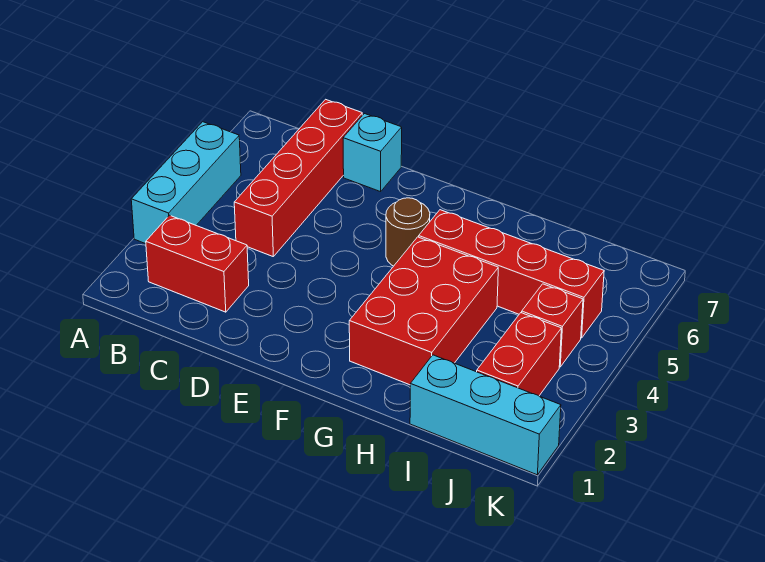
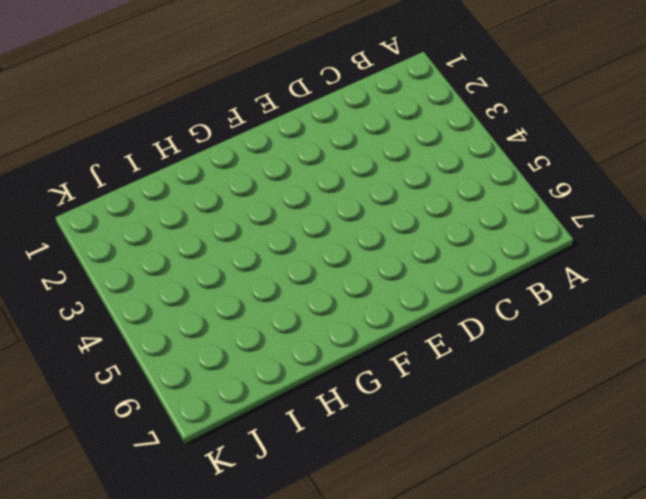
none -> cyan 1x3 brick [131,122,241,244]
none -> red 1x2 brick [146,215,249,312]

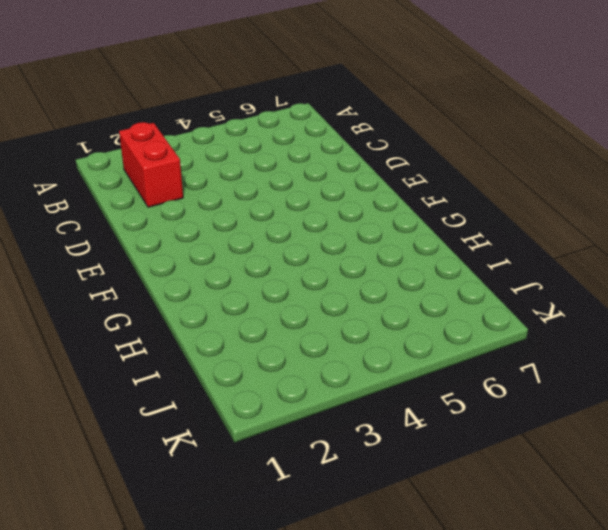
none -> cyan 1x3 brick [131,122,241,244]
none -> red 1x4 brick [234,99,362,256]

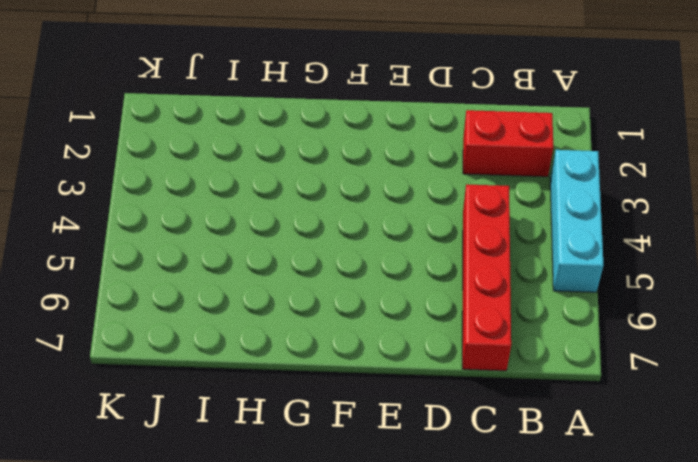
none -> cyan 1x1 brick [343,114,402,192]
none -> brown 1x1 round brick [386,198,430,266]

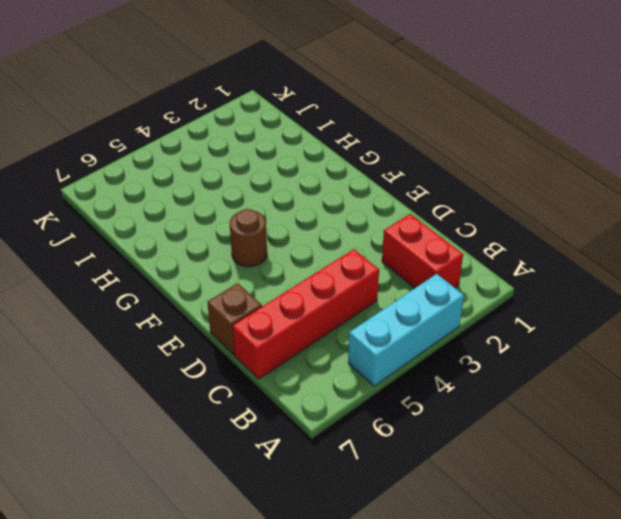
brown 1x1 brick [207,283,262,355] -> cyan 1x1 brick [343,114,402,192]
none -> red 2x3 brick [349,237,498,385]
none -> red 1x4 brick [419,210,604,338]

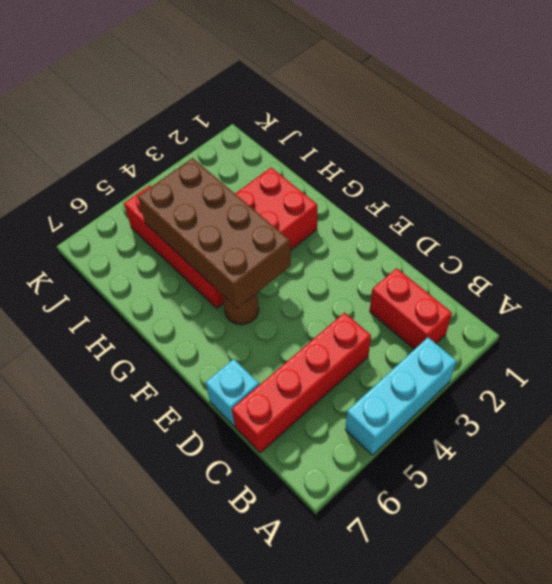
brown 2x4 brick [138,158,291,308] -> none
none -> cyan 1x3 brick [410,355,561,475]
none -> red 1x2 brick [477,313,561,396]

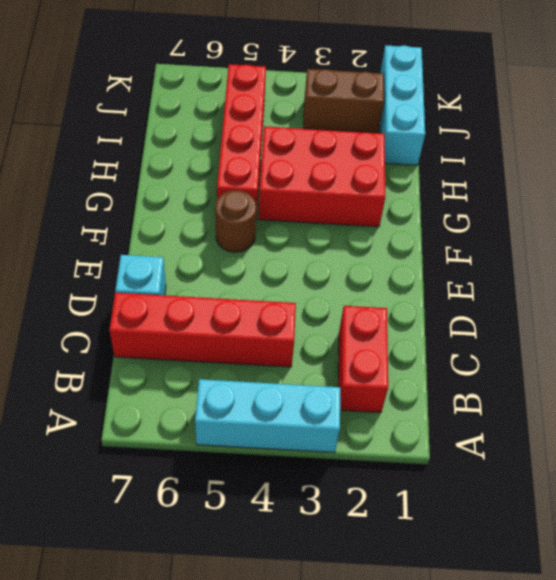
brown 1x2 brick [303,69,384,133] -> red 1x2 brick [477,313,561,396]
none -> red 1x1 brick [522,284,583,367]

